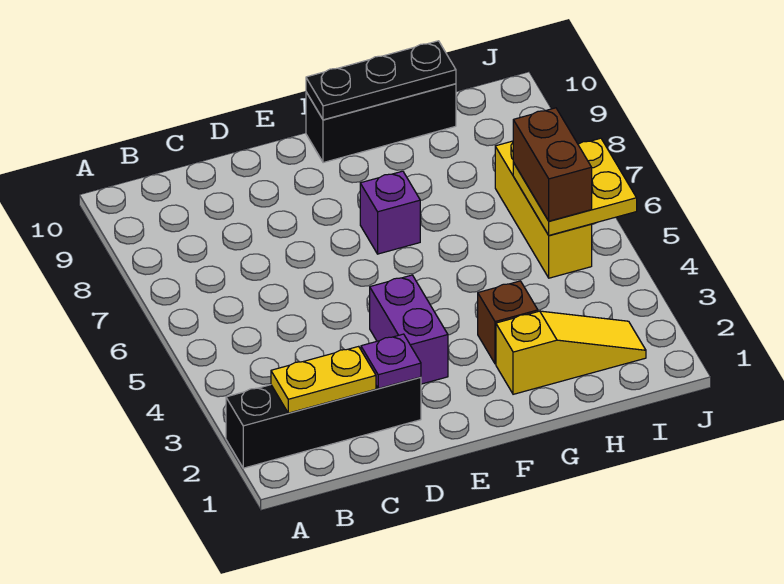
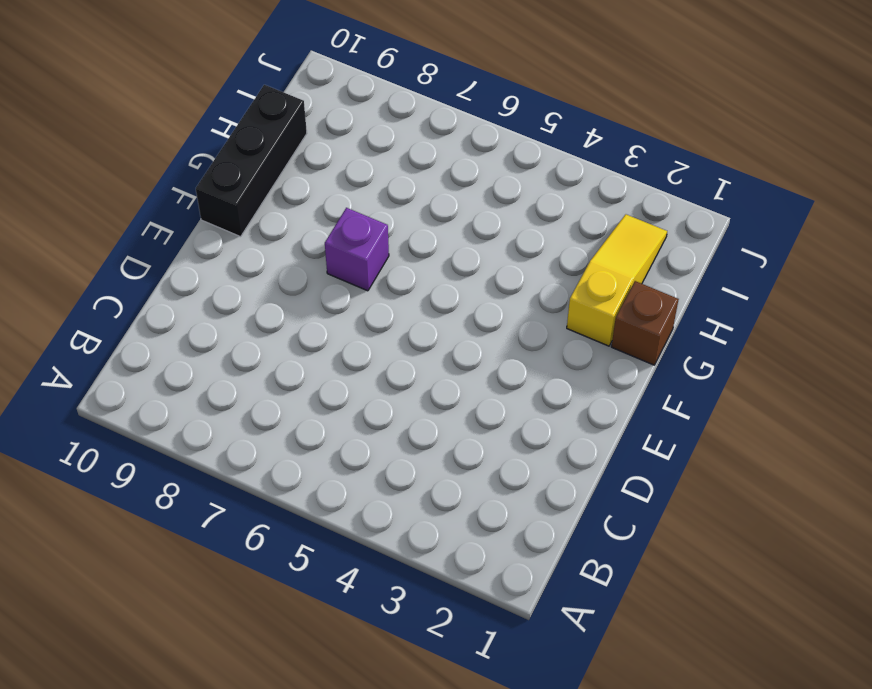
brown 1x1 brick [611,281,679,365] -> brown 1x1 brick moved to [478,281,538,364]
none -> black 1x4 brick [226,377,421,468]
none -> purple 1x2 brick [370,275,448,384]
none -> yellow 1x3 brick [495,141,592,278]

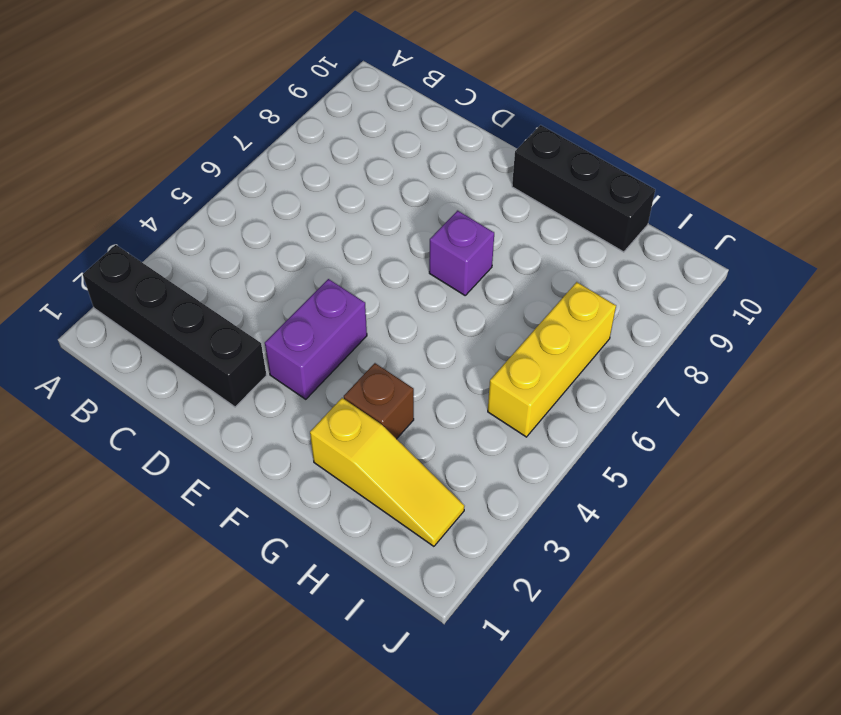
none -> yellow 1x2 plate [271,346,376,413]
none -> purple 1x1 plate [361,334,421,388]
none -> black 1x3 plate [306,41,456,120]

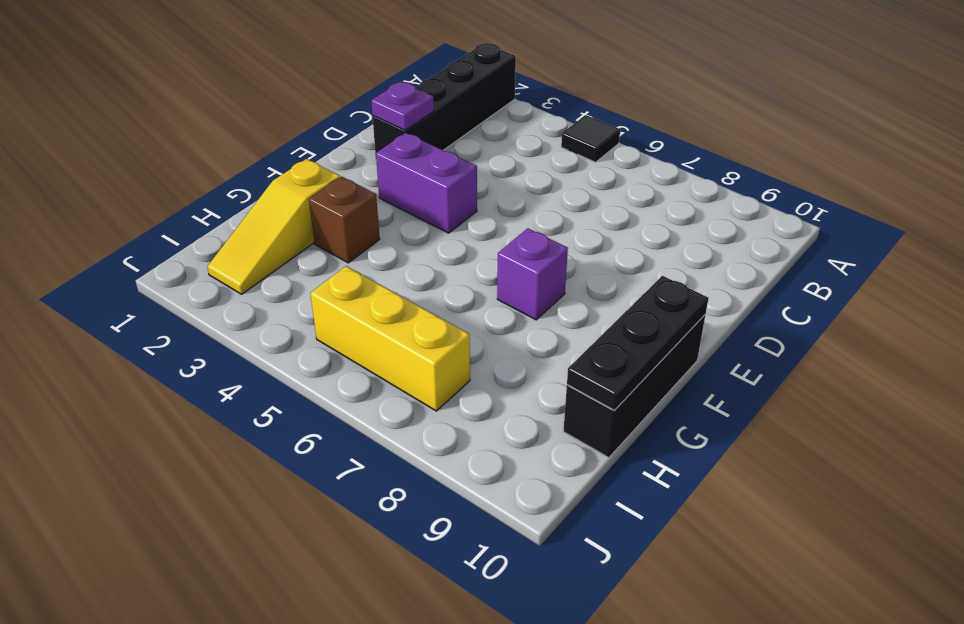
black 1x1 tile [561,115,620,162] -> none
none -> yellow 1x2 plate [271,346,376,413]
none -> yellow 2x2 plate [513,138,637,235]
none -> brown 1x2 brick [513,108,592,221]

